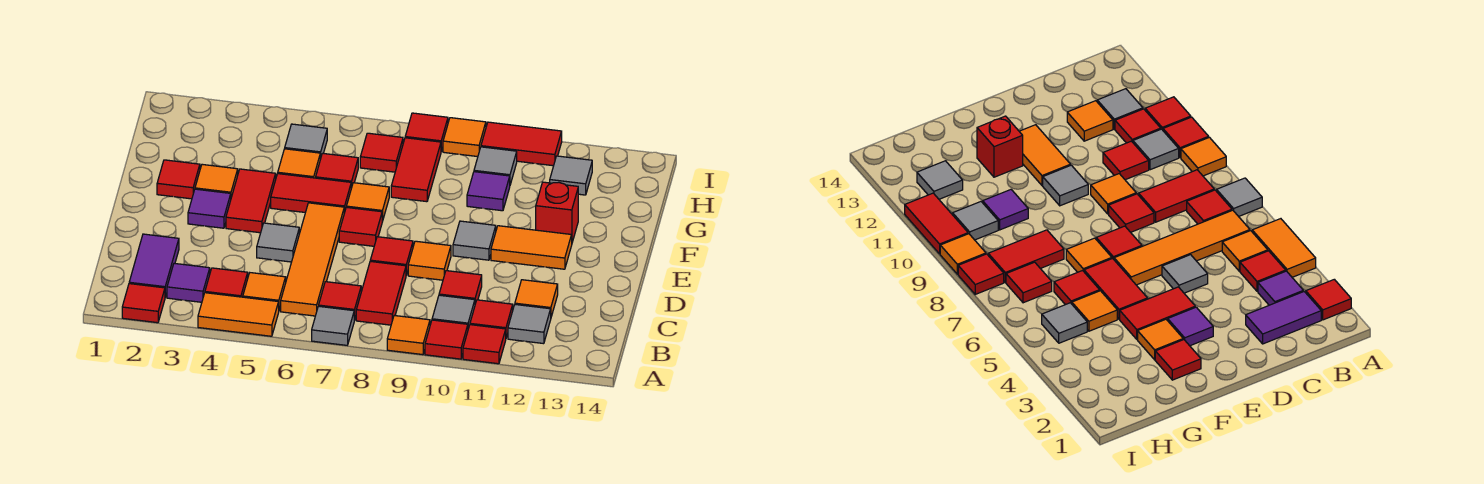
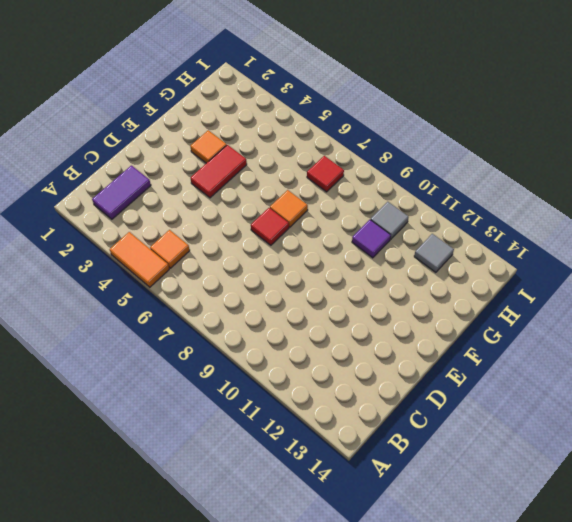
none -> red 1x1 tile [122,284,165,323]
none -> grey 1x1 tile [312,306,354,345]
none -> orange 1x1 tile [387,316,430,355]
none -> red 1x1 tile [425,320,468,359]

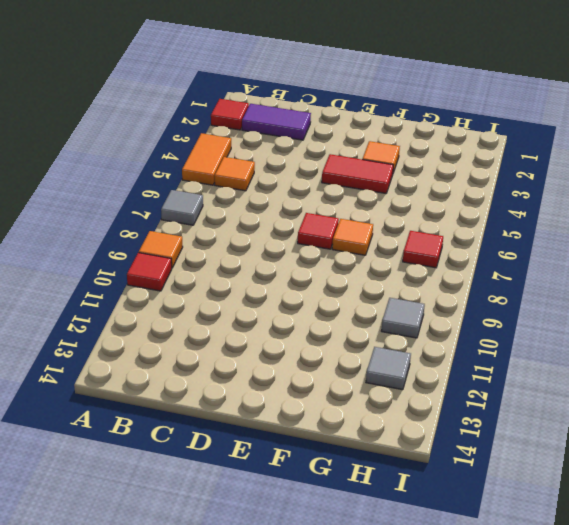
none -> red 1x1 tile [463,325,506,364]
none -> purple 1x1 tile [167,263,210,302]
none -> red 1x1 tile [205,268,248,297]
none -> orange 1x4 tile [281,203,344,316]

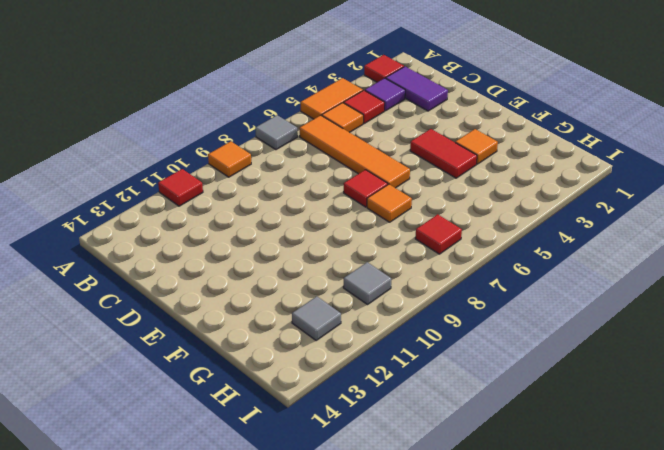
none -> red 1x1 tile [425,320,468,359]
none -> red 1x1 tile [319,282,361,320]
none -> red 1x2 tile [356,261,406,325]
none -> grey 1x1 tile [432,295,475,328]

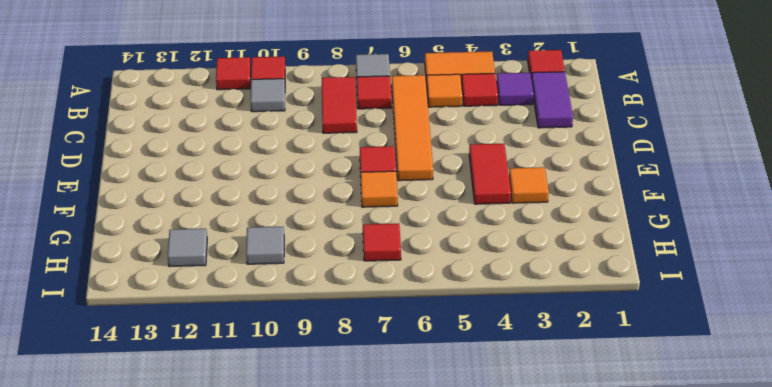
none -> orange 1x1 tile [387,316,430,355]
none -> red 1x1 tile [470,300,513,337]
none -> grey 1x1 tile [508,305,551,344]
none -> red 1x1 tile [439,271,482,304]

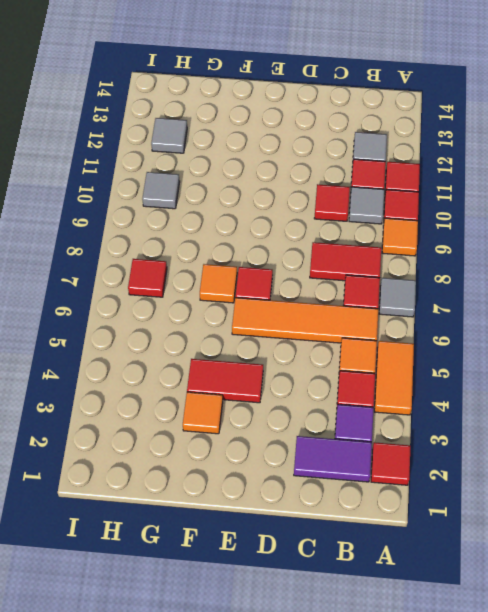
none -> orange 1x1 tile [515,280,558,317]
none -> grey 1x1 tile [257,223,299,262]
none -> red 1x1 tile [370,237,413,275]
none -> orange 1x1 tile [408,241,451,280]

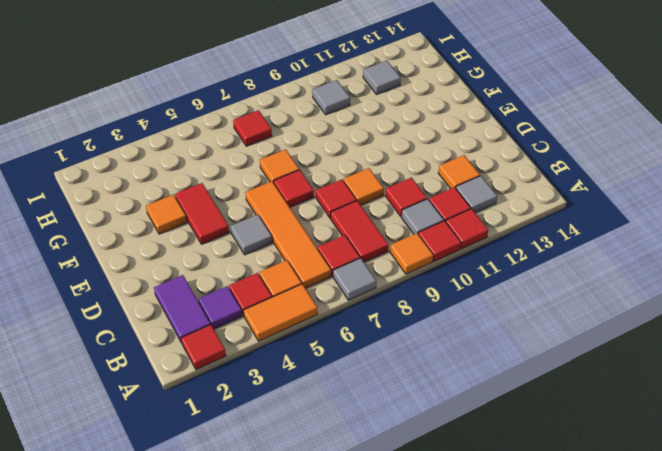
none -> purple 1x1 tile [188,189,231,228]
none -> grey 1x1 tile [453,221,496,260]
none -> orange 1x2 tile [491,226,572,269]
none -> red 1x1 tile [157,160,200,199]

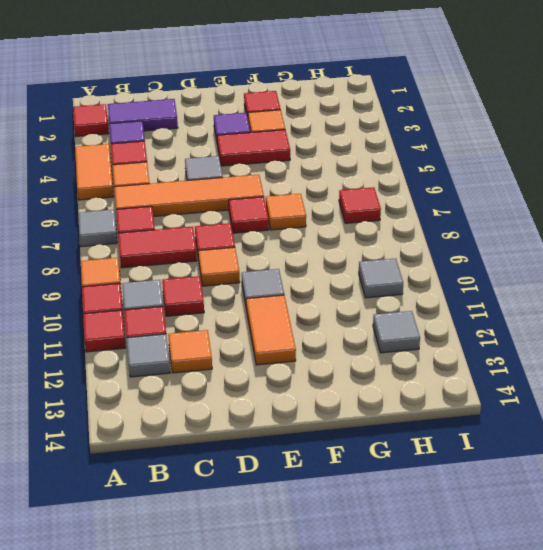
none -> red 1x2 tile [271,174,351,213]
none -> red 1x1 brick [536,182,578,242]
none -> orange 1x1 tile [278,149,320,178]
none -> red 1x1 tile [316,153,358,188]

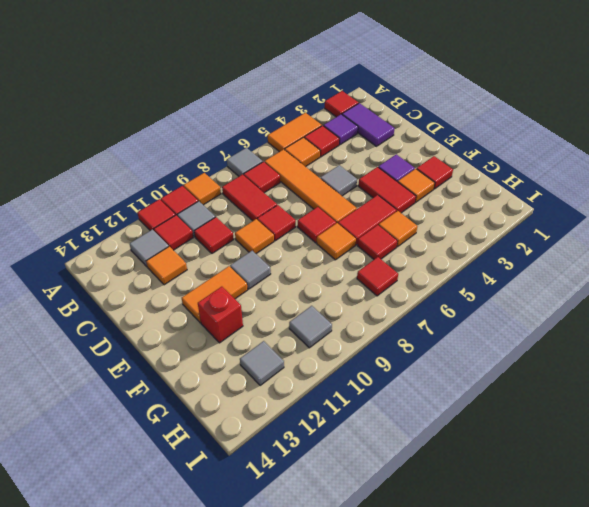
none -> red 1x2 tile [391,138,441,202]
none -> purple 1x1 tile [467,172,510,211]
none -> grey 1x1 tile [285,124,327,159]
none -> red 1x1 tile [405,113,448,151]

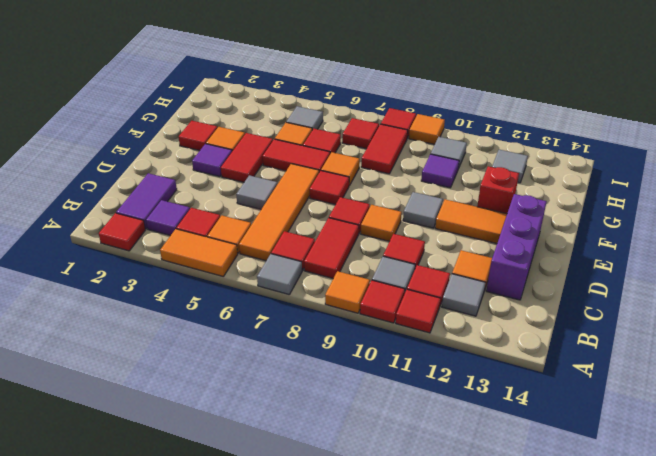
purple 1x3 brick [486,194,547,300] -> none
none -> red 1x2 tile [481,122,562,166]

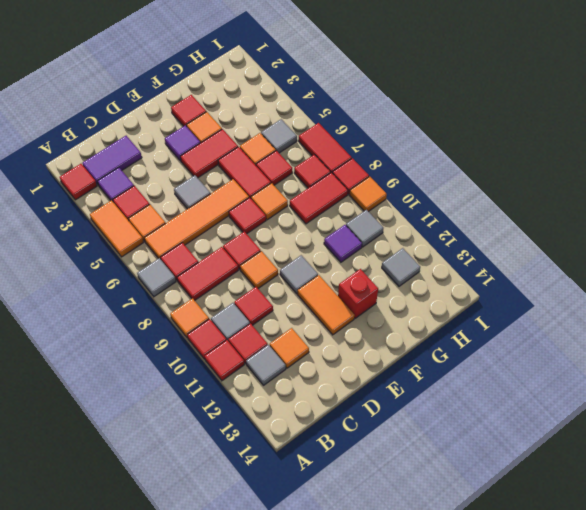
red 1x2 tile [299,123,352,172] -> red 1x2 tile moved to [481,122,562,166]

